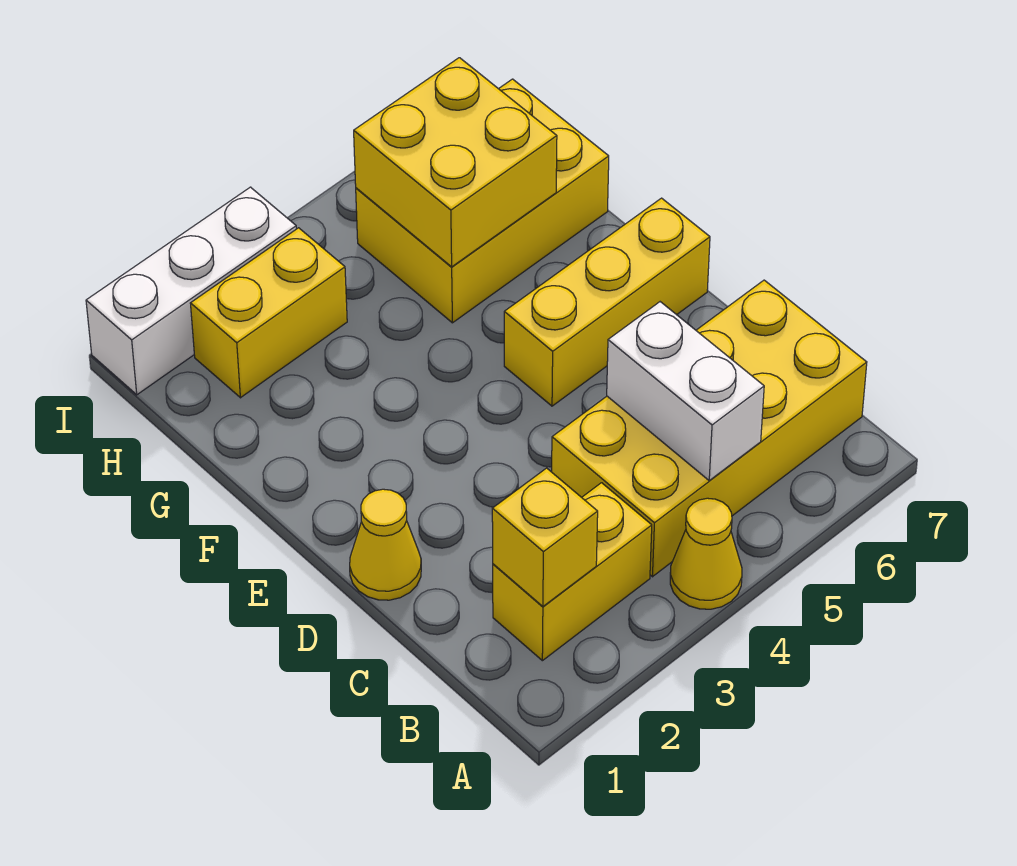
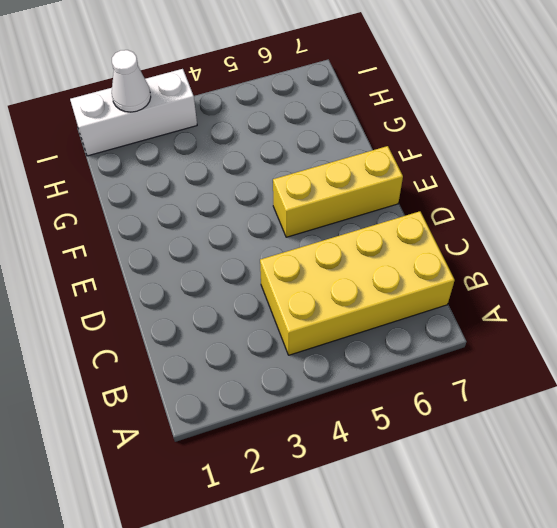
white 1x1 cone [112,50,151,112] -> none
none -> yellow 1x1 cone [670,498,742,609]
none -> yellow 1x2 brick [493,483,652,661]

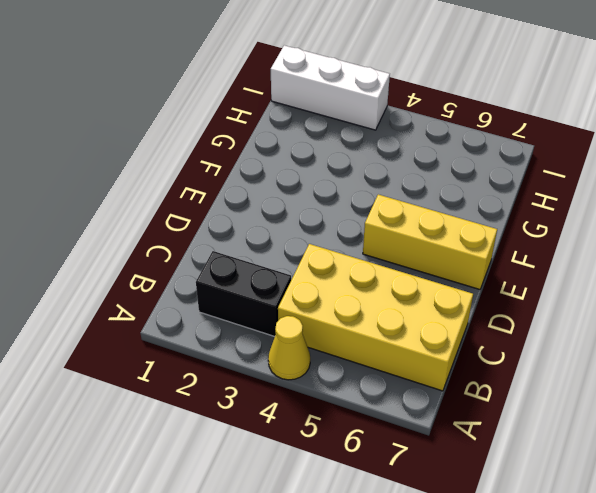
black 1x2 brick [196,251,291,336] -> yellow 1x2 brick [493,483,652,661]
none -> yellow 1x1 cone [350,489,421,600]
none -> yellow 2x3 brick [356,79,609,323]

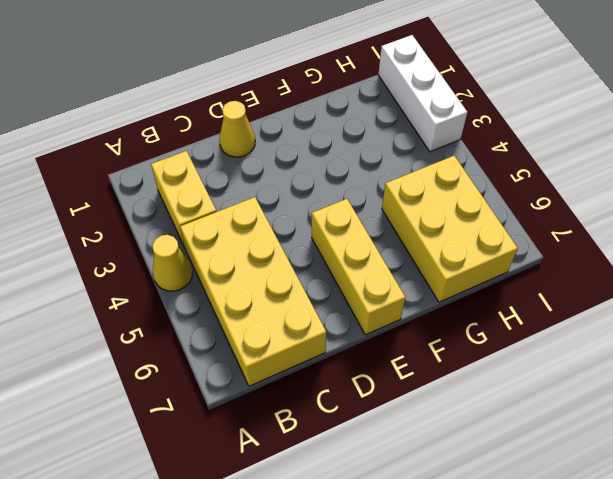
none -> yellow 1x2 brick [190,228,347,398]
none -> yellow 1x1 brick [492,468,598,607]

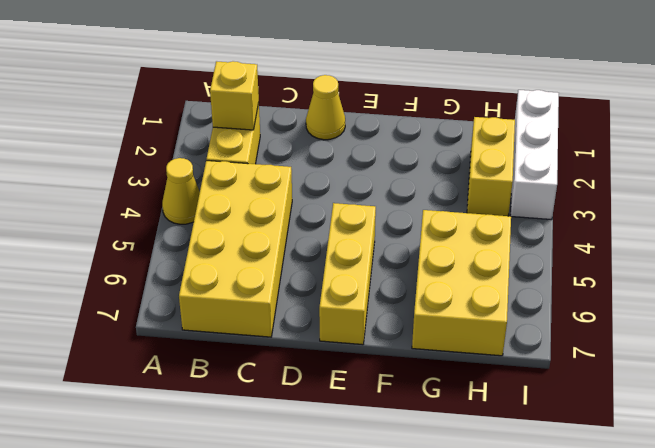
none -> white 1x2 brick [607,302,764,480]
none -> yellow 2x2 brick [354,58,557,267]

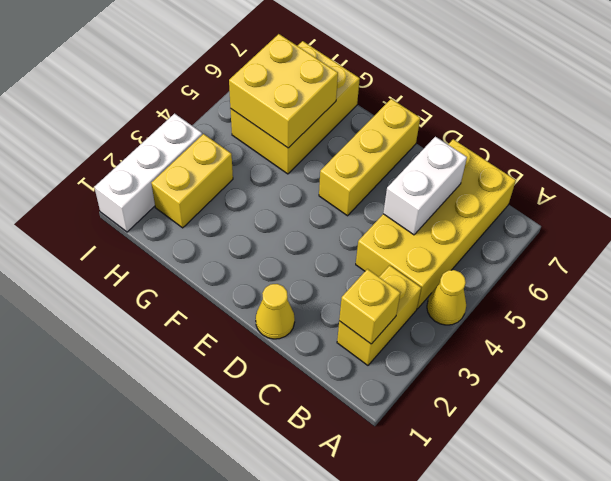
white 1x2 brick [383,137,467,235] -> white 1x2 brick turned to [607,302,764,480]

